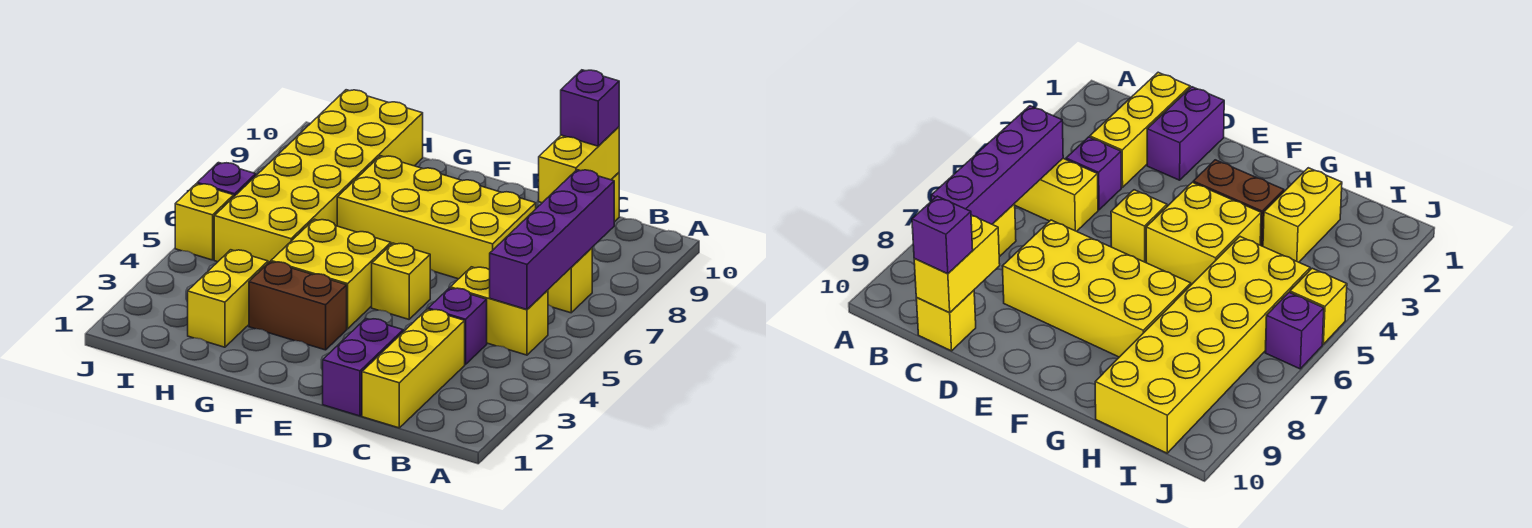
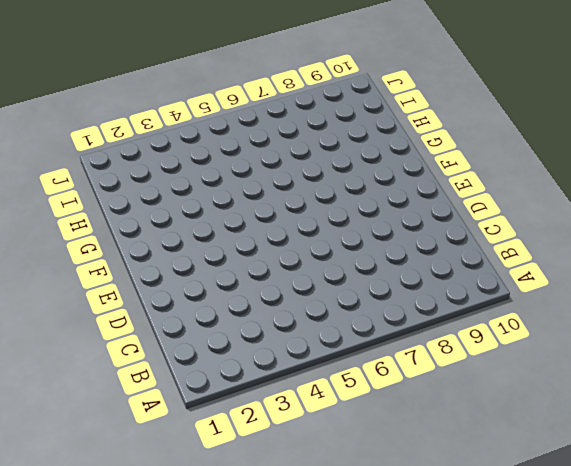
none -> yellow 1x2 brick [450,267,548,355]
none -> yellow 1x1 brick [548,248,592,313]
none -> yellow 1x3 brick [362,309,465,428]

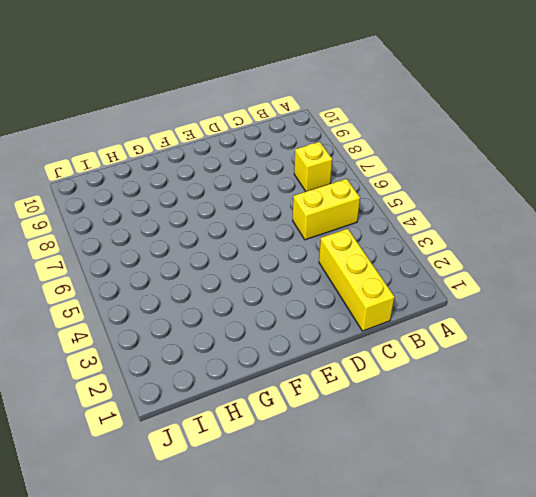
none -> purple 1x1 brick [428,288,487,364]
none -> yellow 1x1 brick [916,290,976,351]
none -> purple 1x2 brick [323,318,403,416]

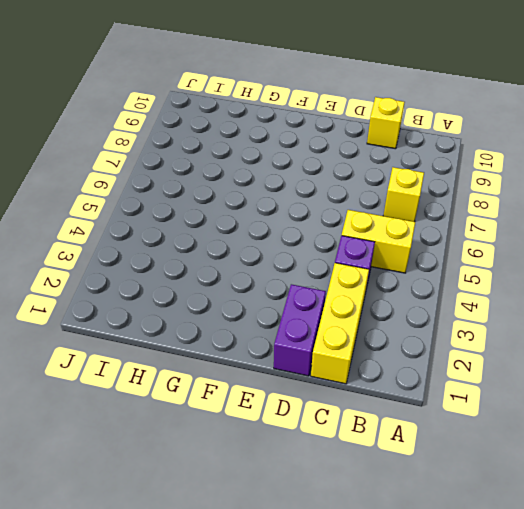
none -> yellow 2x4 brick [337,156,536,279]
none -> yellow 1x1 brick [372,243,430,319]
none -> brown 1x2 brick [249,262,347,350]

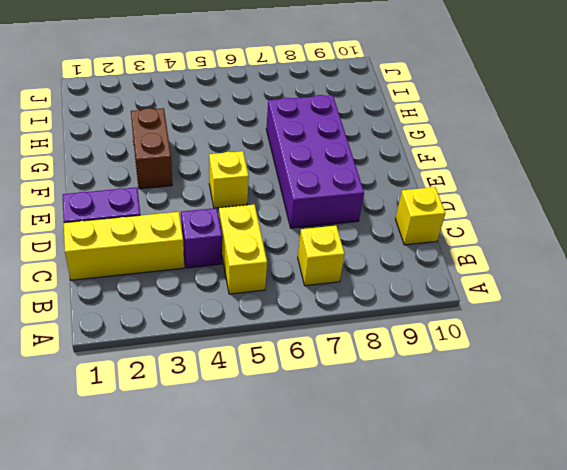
purple 2x4 brick [266,95,364,228] -> yellow 2x4 brick [337,156,536,279]
none -> yellow 2x2 brick [271,219,391,329]
none -> yellow 1x2 brick [188,250,268,347]
none -> yellow 2x6 brick [214,90,423,263]

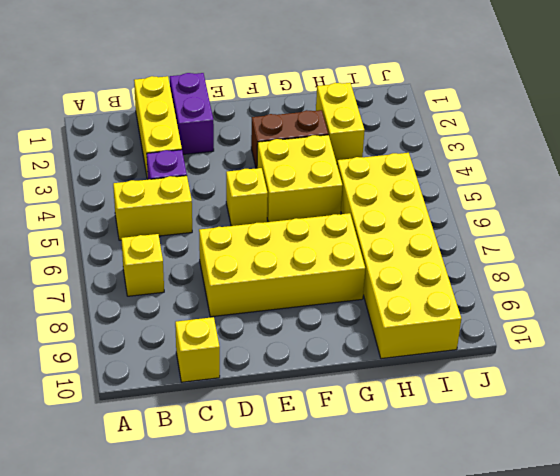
none -> yellow 1x1 brick [175,184,234,260]
none -> purple 1x1 brick [197,163,256,196]
none -> purple 1x4 brick [490,170,614,310]

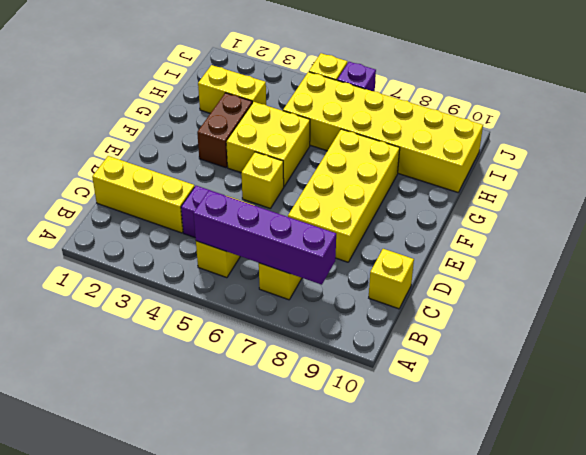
none -> purple 1x2 brick [323,318,403,416]
none -> yellow 1x2 brick [539,127,619,203]
none -> purple 1x1 brick [561,70,619,146]

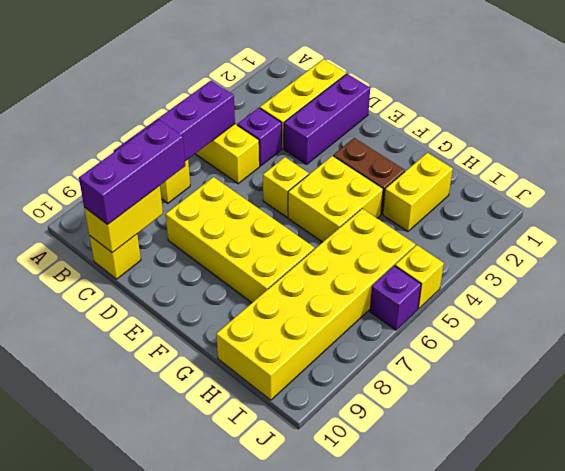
purple 1x3 brick [79,120,185,225] -> purple 1x1 brick [561,70,619,146]
purple 1x3 brick [284,74,370,164] -> purple 1x2 brick [323,318,403,416]

